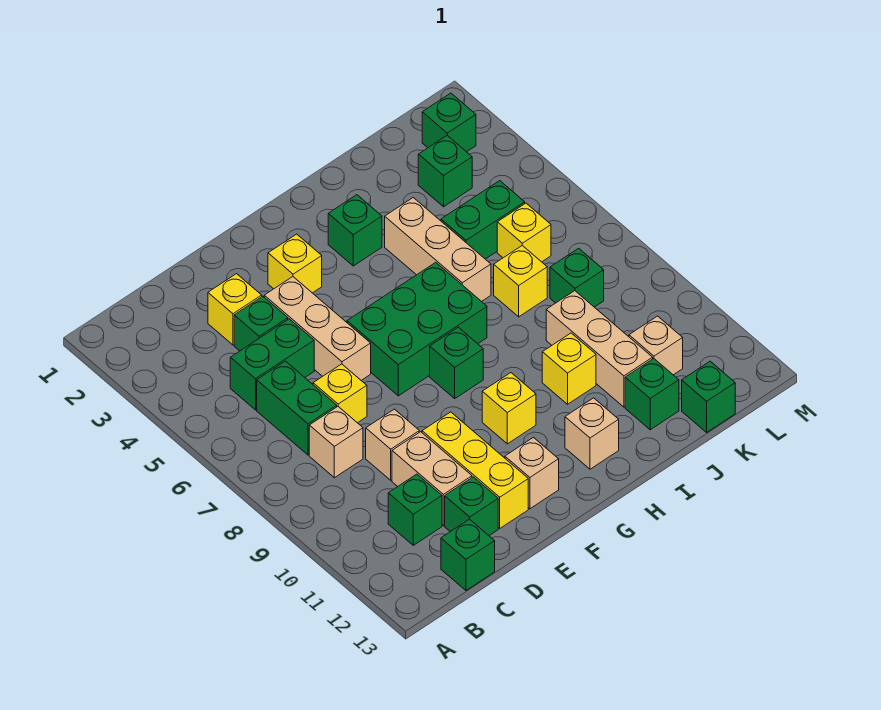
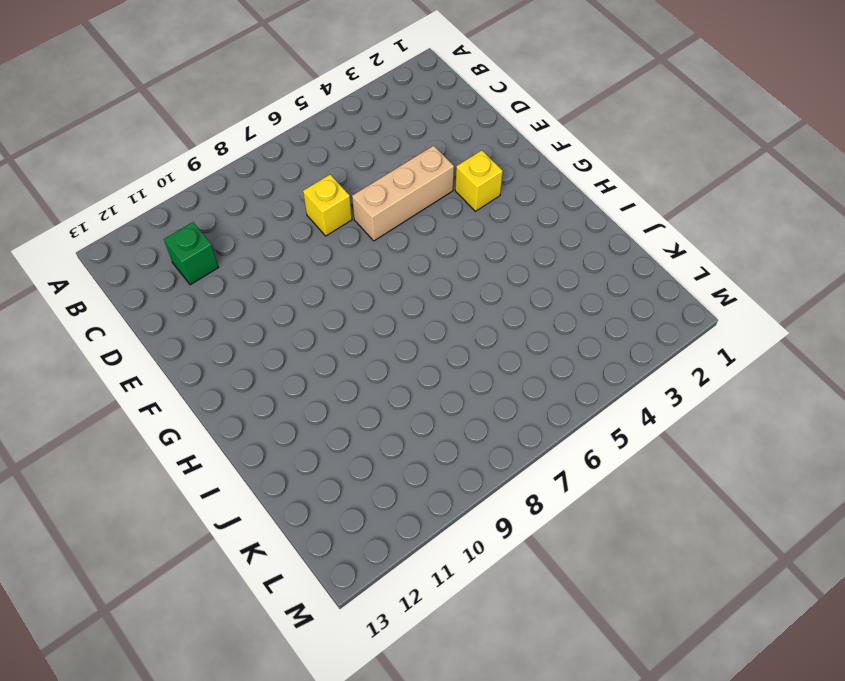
none -> green 1x2 brick [230,319,314,410]
none -> green 1x2 brick [257,361,337,455]
none -> tan 1x1 brick [309,407,363,478]
none -> green 1x1 brick [441,519,495,590]

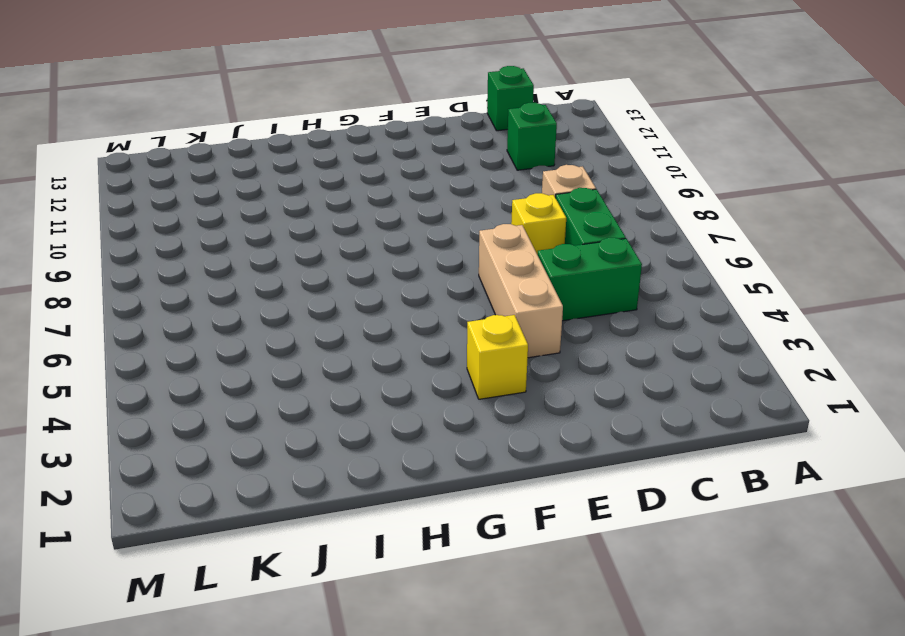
none -> yellow 1x1 brick [208,274,262,345]
none -> green 1x1 brick [234,296,288,351]
none -> tan 1x1 brick [366,409,419,480]
none -> tan 1x2 brick [392,432,472,526]

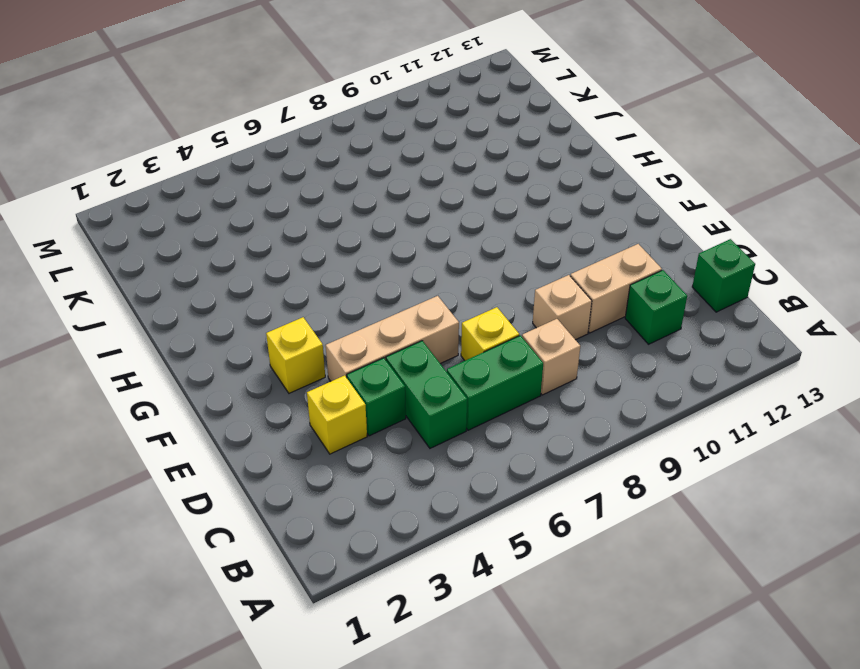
none -> green 1x1 brick [445,477,498,535]
none -> yellow 1x3 brick [422,412,528,528]
none -> green 2x3 brick [347,262,487,396]
none -> tan 1x1 brick [505,438,559,509]

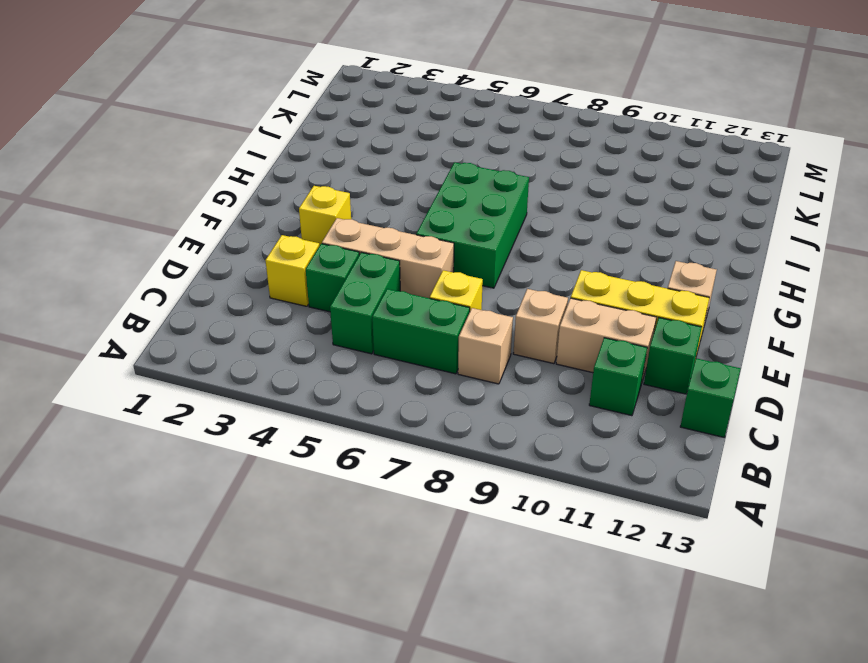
none -> green 1x1 brick [430,327,483,398]
none -> yellow 1x1 brick [482,373,536,444]
none -> green 1x1 brick [328,195,382,266]
none -> tan 1x1 brick [565,398,619,469]

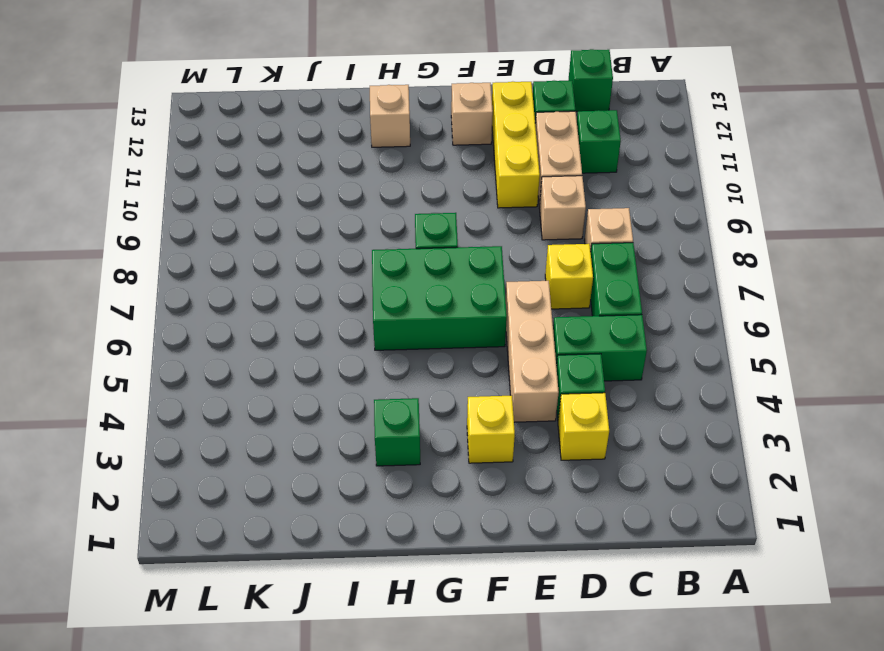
none -> yellow 1x1 brick [482,373,536,444]
none -> tan 1x3 brick [385,198,491,302]
none -> yellow 1x1 brick [542,333,596,404]
none -> green 1x2 brick [441,181,525,259]

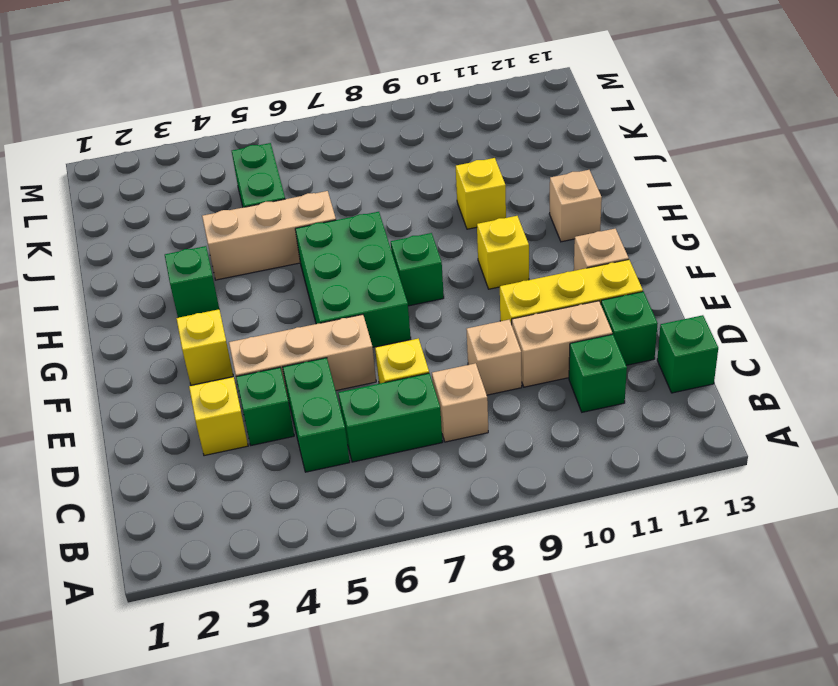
none -> yellow 1x1 brick [494,246,547,317]
none -> tan 1x3 brick [546,291,653,407]
none -> green 1x1 brick [625,359,679,430]
none -> green 1x1 brick [418,136,472,207]

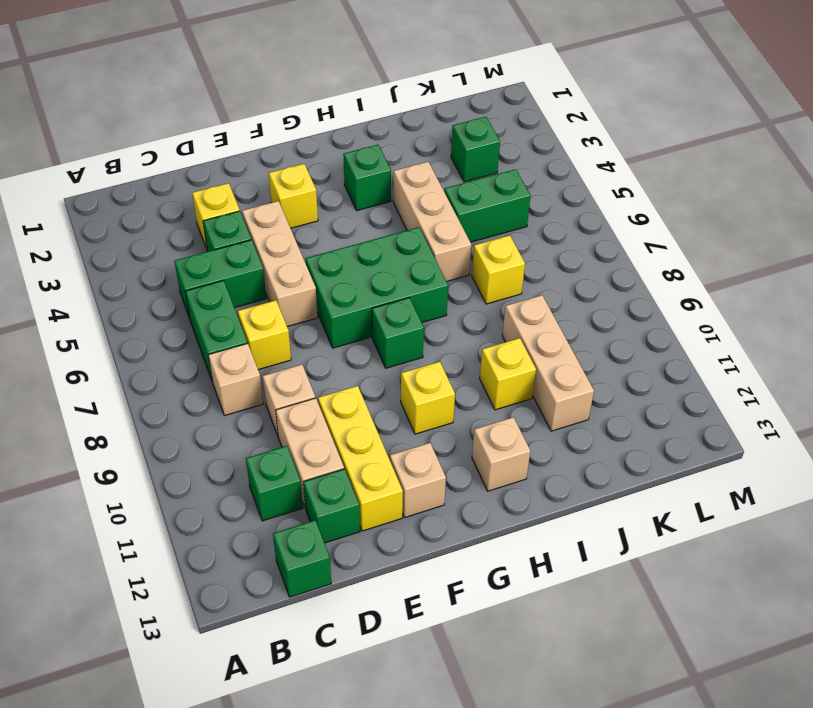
none -> green 1x1 brick [625,359,679,430]
none -> yellow 1x1 brick [497,203,551,262]
none -> green 1x1 brick [550,248,604,307]
none -> tan 1x1 brick [629,316,683,375]

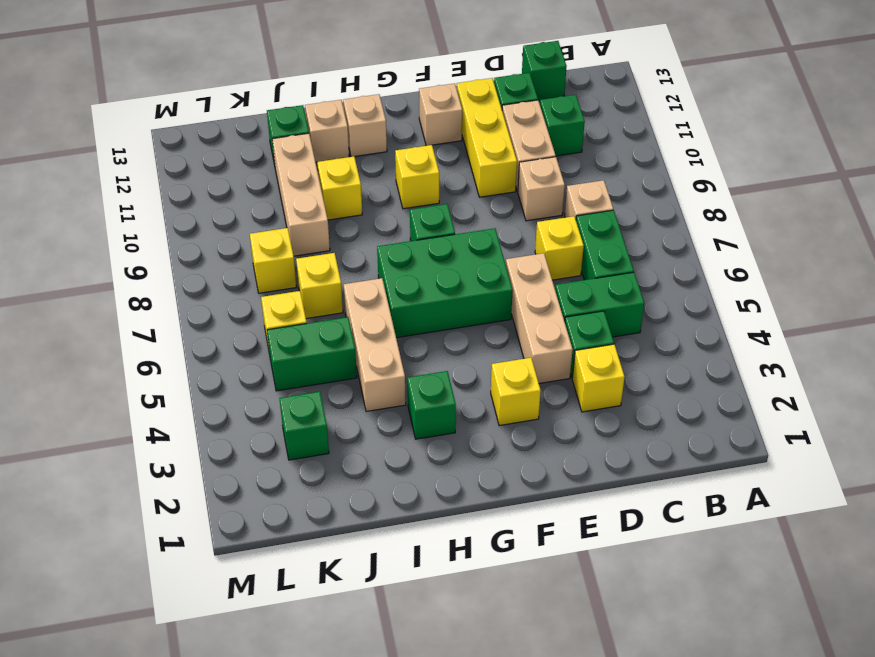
tan 1x1 brick [305,100,349,162] -> tan 1x1 brick moved to [629,316,683,375]
yellow 1x1 brick [250,228,297,293] -> green 1x1 brick [550,248,604,307]
none -> green 1x1 brick [682,361,735,432]
none -> green 1x1 brick [422,93,476,152]

